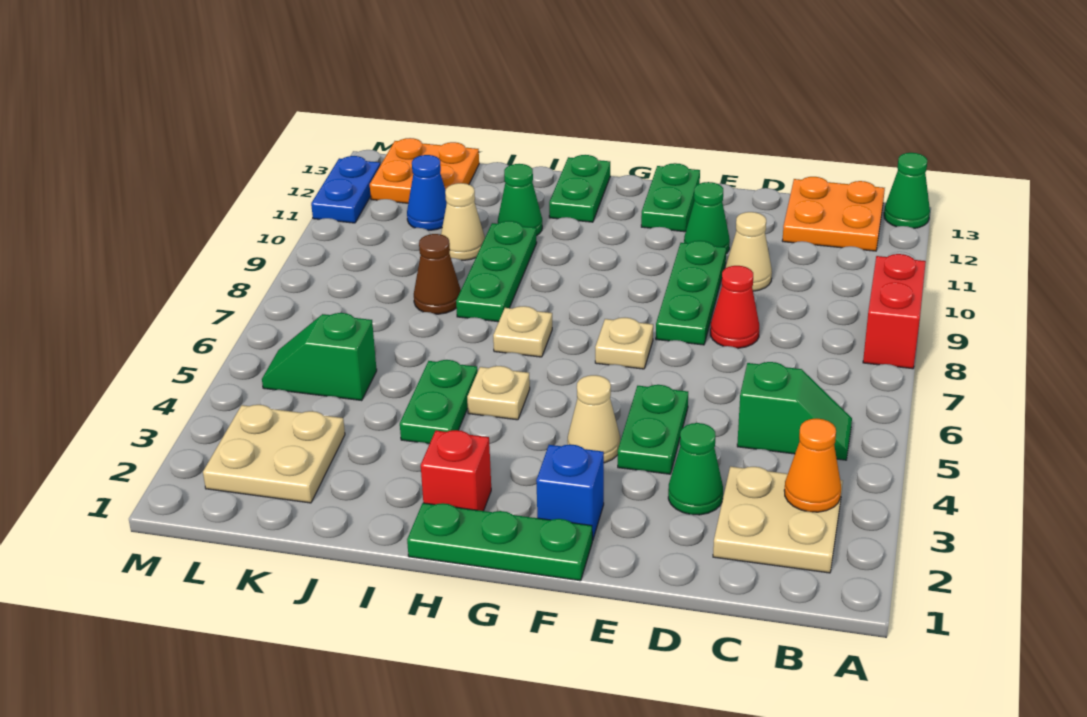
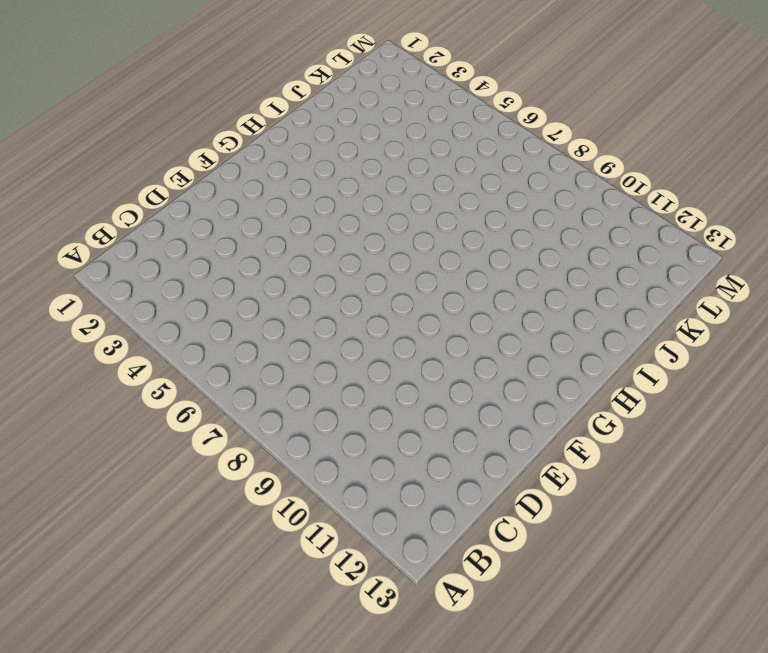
none -> red 1x2 brick [863,254,926,369]
none -> green 1x1 cone [884,153,930,228]
none -> tan 2x2 plate [713,466,843,573]
none -> green 1x2 slope [737,362,852,460]

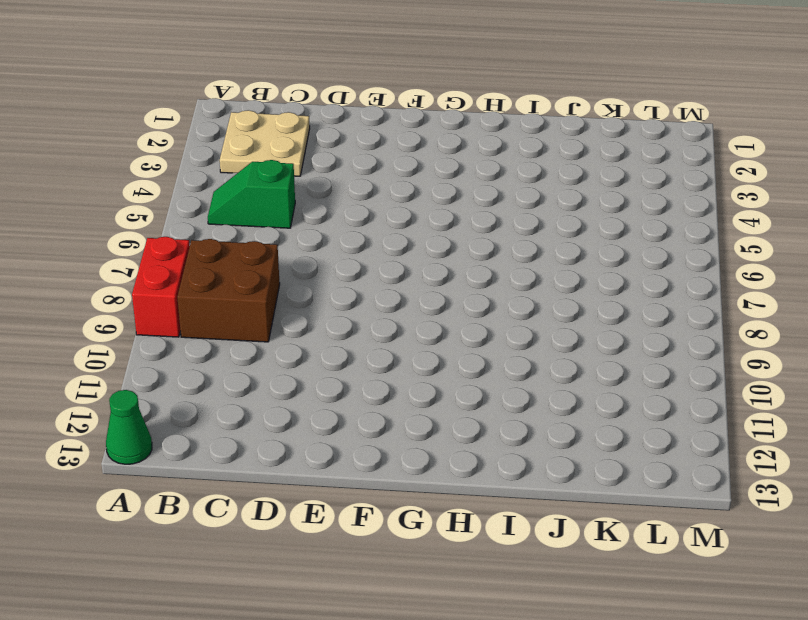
brown 2x2 brick [177,239,280,342] -> none
none -> orange 2x2 plate [782,177,885,251]
none -> green 1x1 cone [668,423,723,515]
none -> red 1x1 cone [710,266,759,348]
none -> tan 1x1 cone [725,212,772,291]

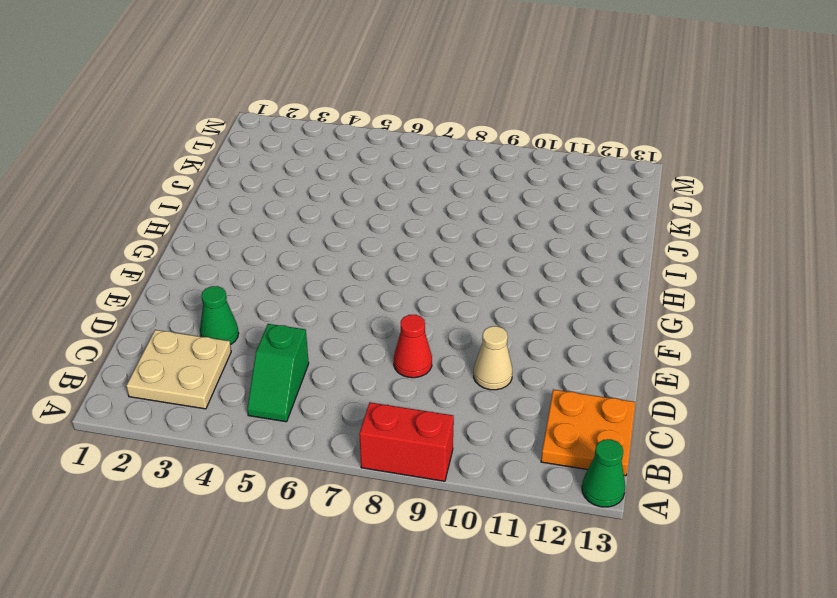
none -> green 1x2 plate [618,385,688,474]
none -> green 1x3 plate [656,241,726,345]
none -> green 1x1 cone [684,182,730,254]
none -> green 1x3 plate [407,503,592,581]

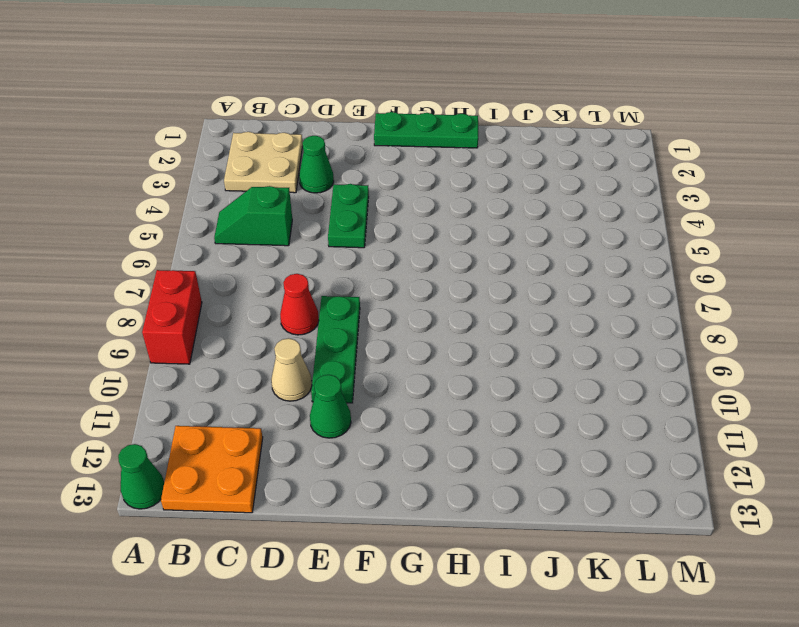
none -> blue 1x1 brick [536,445,604,541]
none -> tan 1x1 cone [567,375,620,463]
none -> tan 1x1 plate [595,318,653,369]
none -> green 1x2 plate [641,163,700,232]

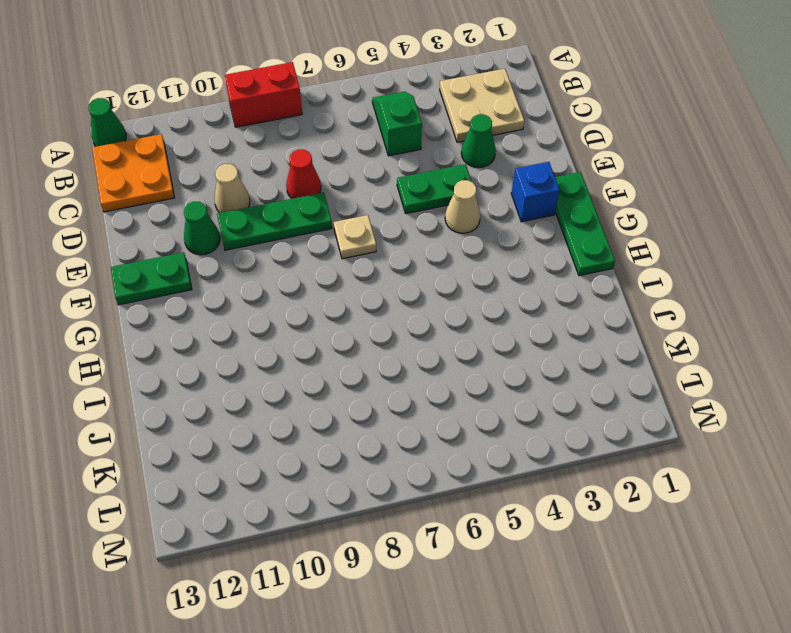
none -> red 1x1 brick [421,430,491,511]
none -> tan 1x1 plate [467,366,530,420]
none -> tan 1x1 plate [493,306,552,357]
none -> green 1x2 plate [549,155,610,222]

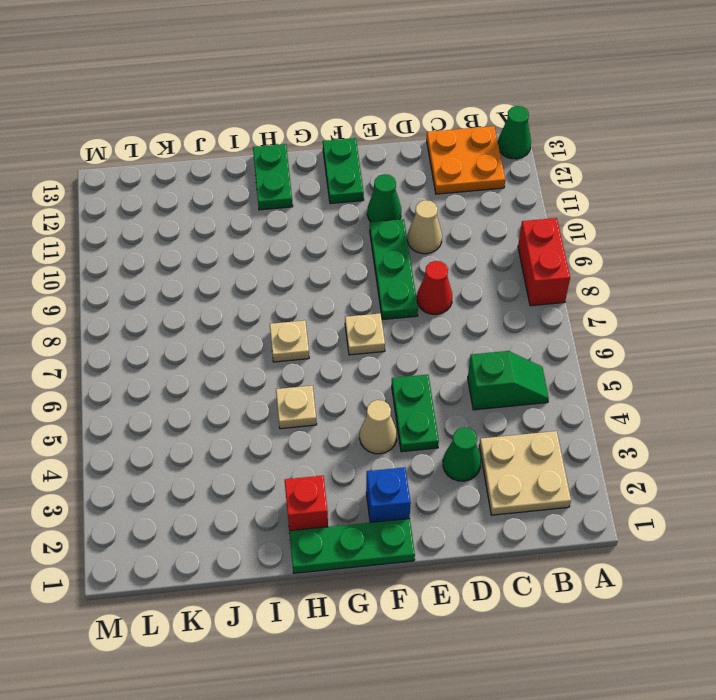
none -> green 1x2 plate [400,360,478,444]
none -> green 1x3 plate [456,221,537,322]
none -> green 1x1 cone [498,164,542,236]
none -> brown 1x1 cone [414,234,461,314]

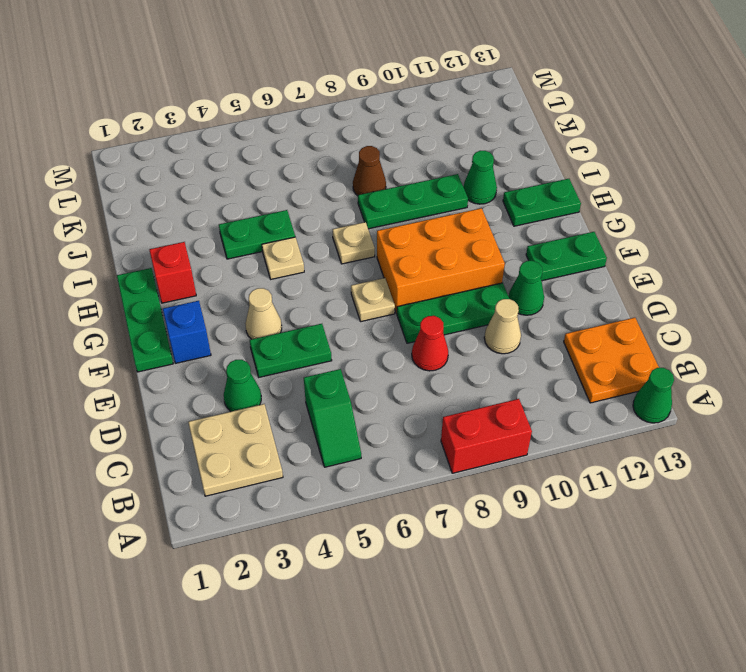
orange 2x3 brick [377,208,505,313] -> none
none -> tan 1x1 cone [441,183,485,260]
none -> tan 2x2 plate [203,405,345,503]
none -> green 1x2 slope [262,313,377,401]
none -> blue 1x1 cone [407,155,447,230]

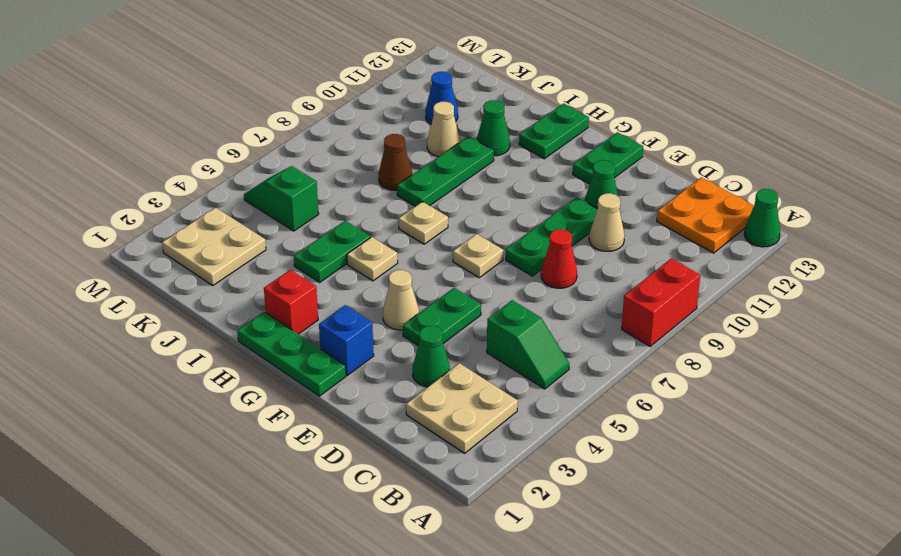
none -> orange 2x2 plate [370,138,479,203]
none -> blue 1x2 plate [311,156,380,223]
none -> orange 1x1 cone [784,418,841,512]

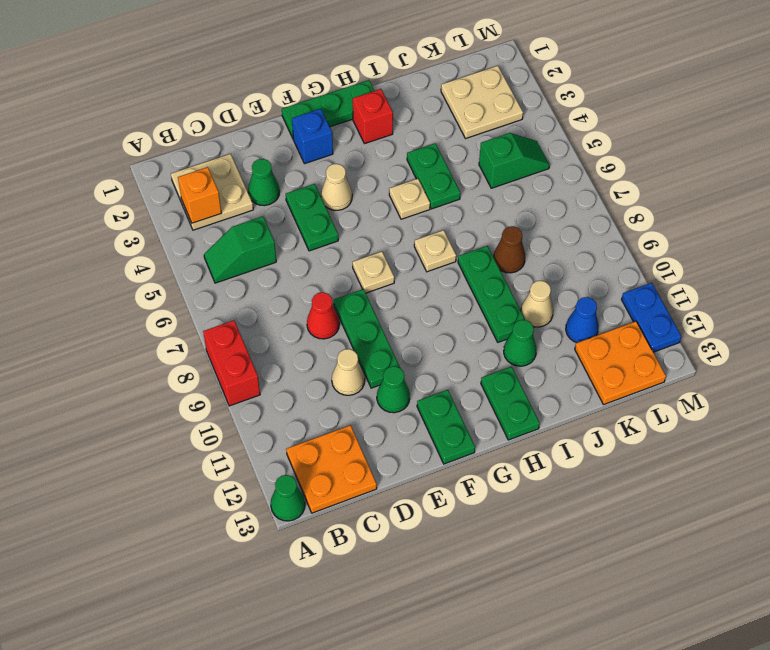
orange 1x1 brick [178,167,221,223] -> orange 1x1 cone [784,418,841,512]

